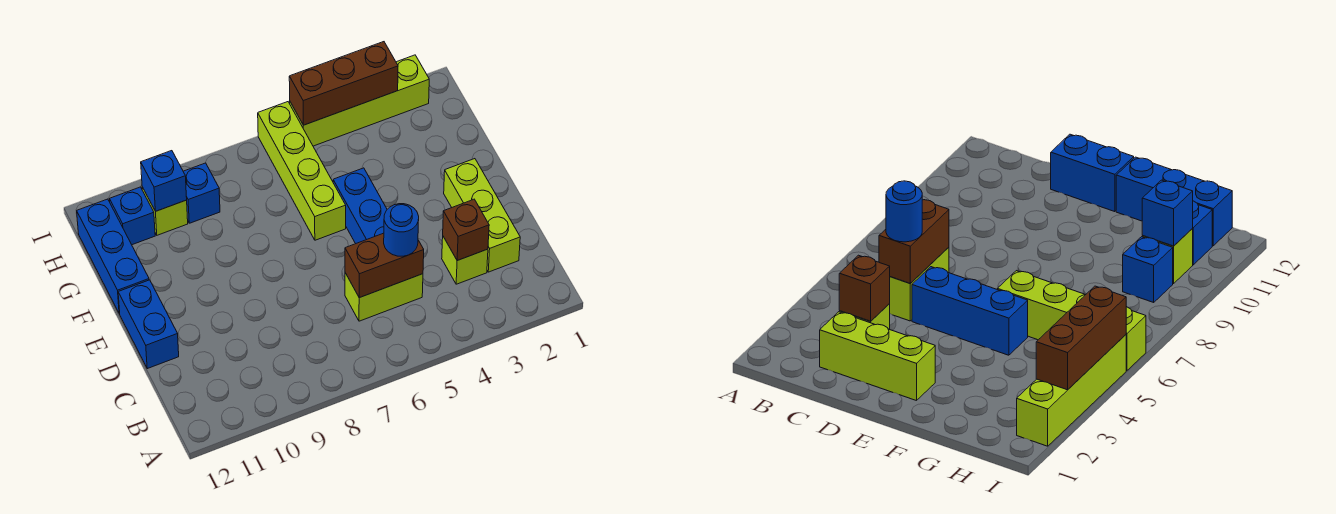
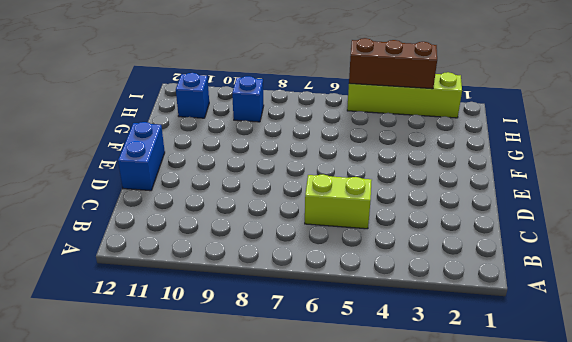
none -> lime 1x3 brick [444,159,520,272]
none -> lime 1x1 brick [442,237,488,284]
none -> blue 1x3 brick [333,168,387,244]

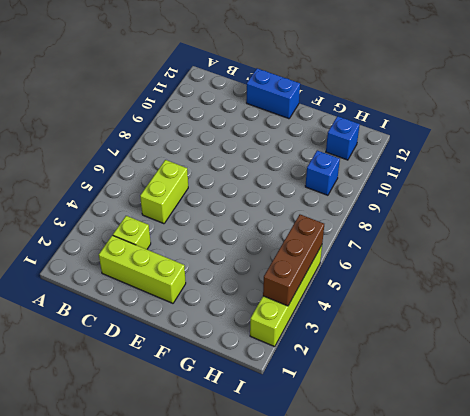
none -> blue 1x3 brick [333,168,387,244]
none -> lime 1x4 brick [258,102,346,240]
none -> blue 1x3 brick [76,199,149,314]

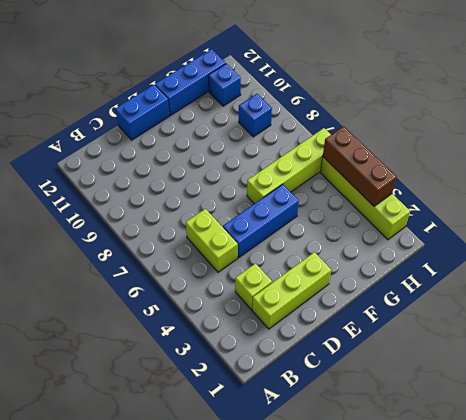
none -> lime 1x1 brick [142,187,188,235]
none -> brown 1x1 brick [443,199,489,260]
none -> brown 1x2 brick [345,233,424,298]

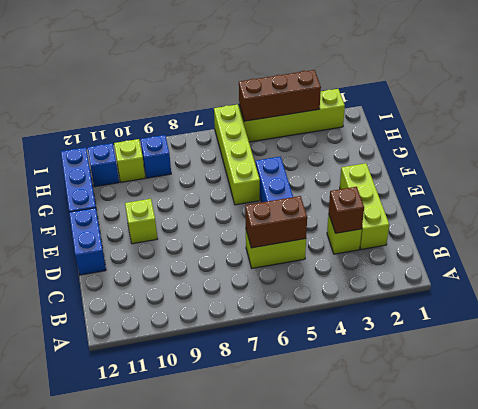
lime 1x1 brick [125,199,157,244] -> none
none -> blue 1x1 brick [141,151,187,211]
none -> blue 1x1 round brick [384,204,419,256]

